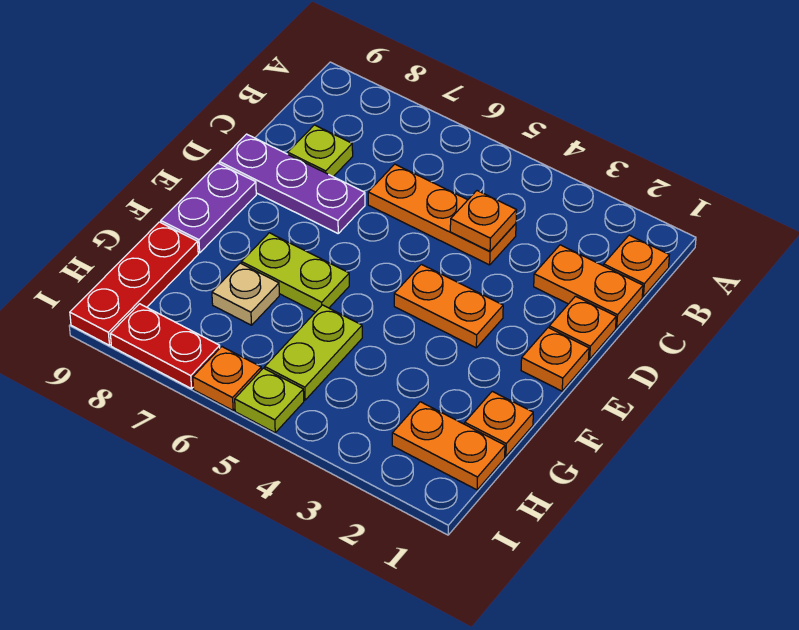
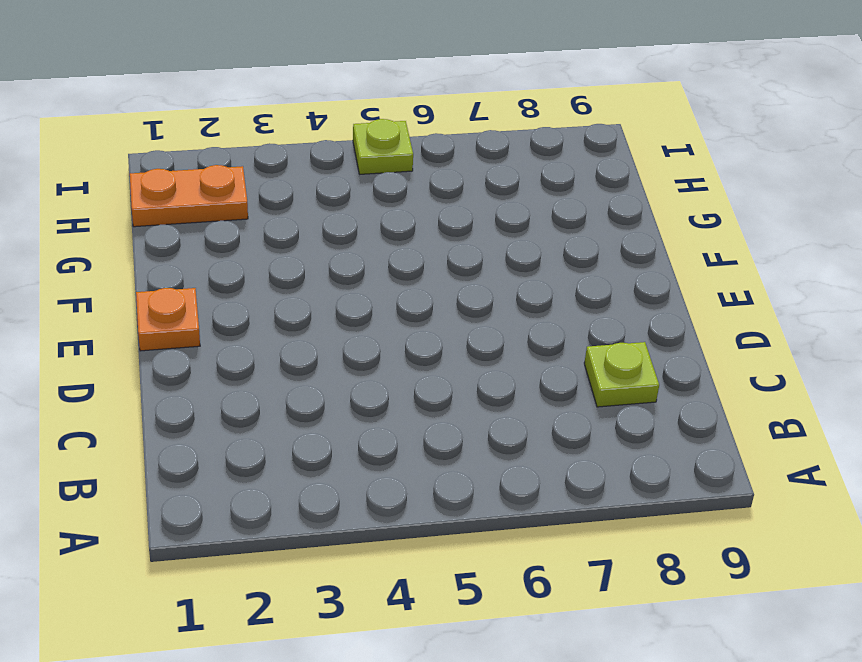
none -> orange 1x1 plate [604,235,669,297]
none -> orange 1x2 plate [534,245,643,328]
none -> orange 1x3 plate [368,164,516,265]

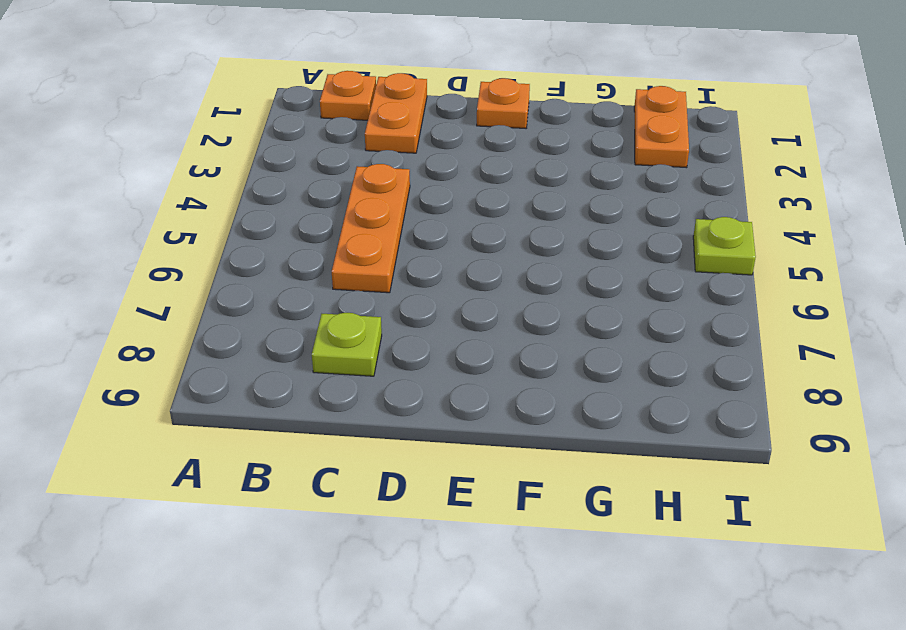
none -> orange 1x1 plate [549,296,616,359]
none -> purple 1x3 plate [219,134,365,233]
none -> orange 1x2 plate [394,264,503,348]

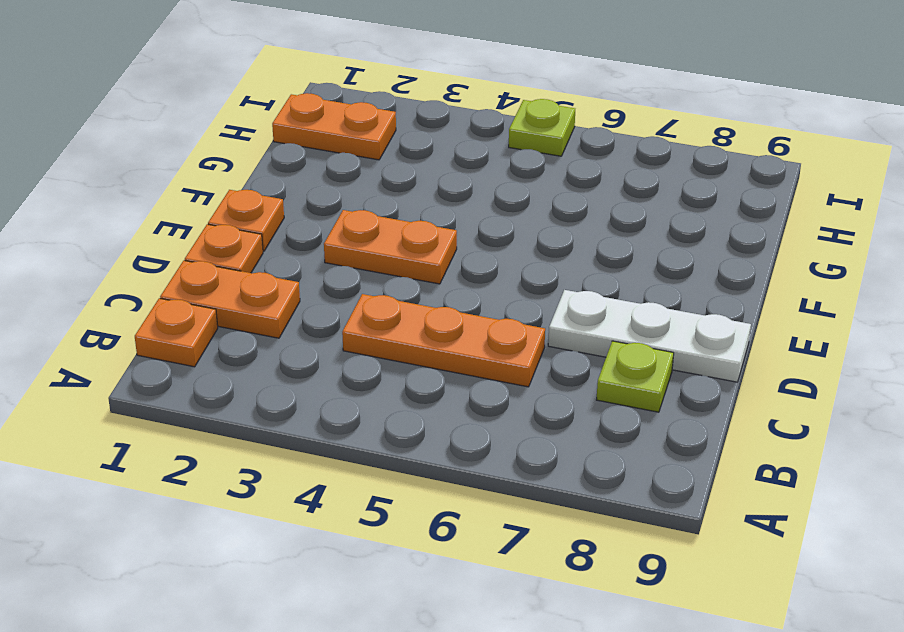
white 1x3 plate [548,290,751,382] -> purple 1x3 plate [219,134,365,233]
none -> purple 1x2 plate [161,163,256,253]
none -> lime 1x2 plate [242,233,349,312]
none -> orange 1x1 plate [465,391,533,456]

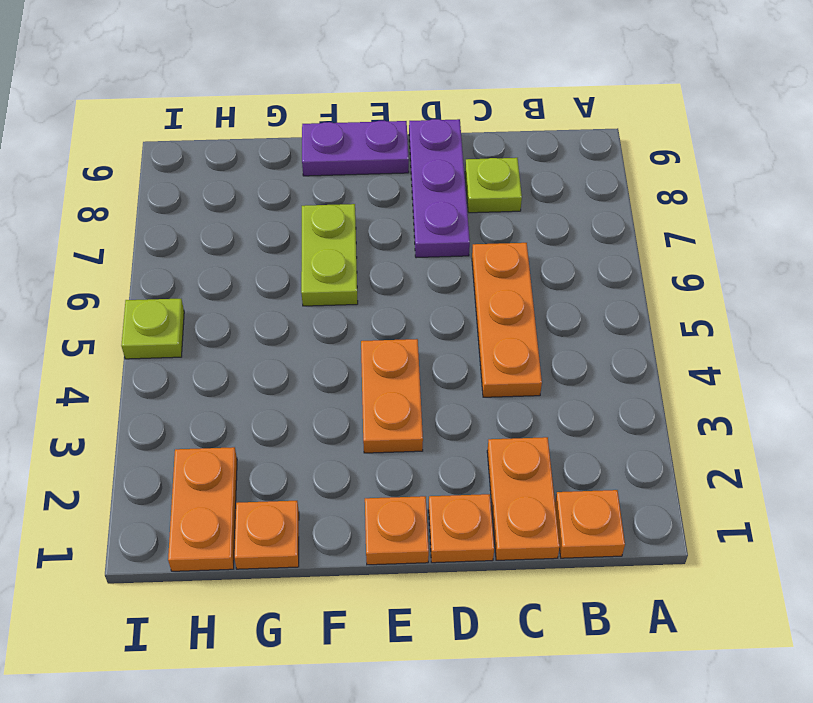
none -> lime 1x2 plate [265,305,362,400]
none -> tan 1x1 plate [212,263,279,325]
none -> red 1x3 plate [70,222,198,345]

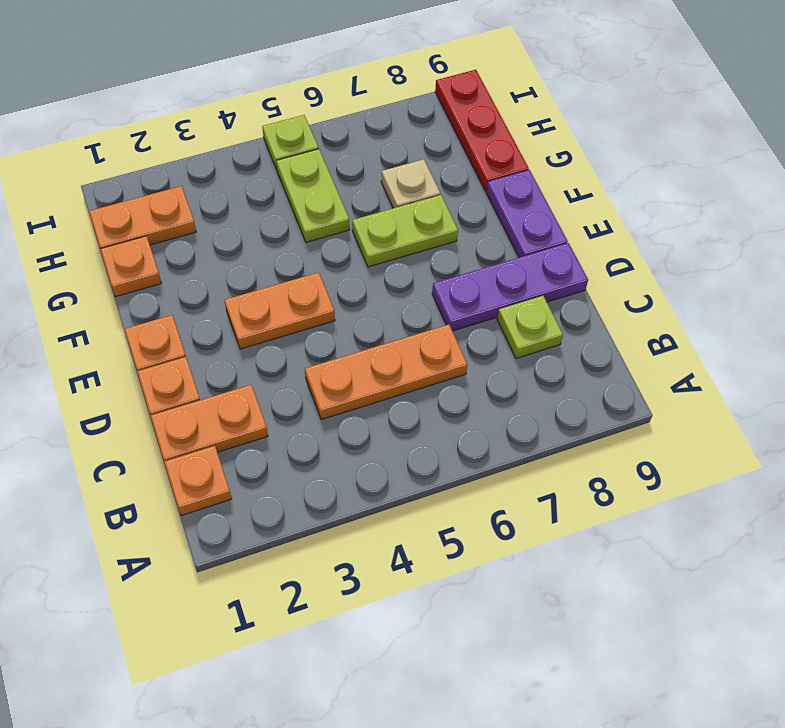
none -> orange 1x1 plate [193,347,261,410]
none -> red 1x2 plate [110,304,220,389]
none -> orange 1x1 plate [450,191,517,251]

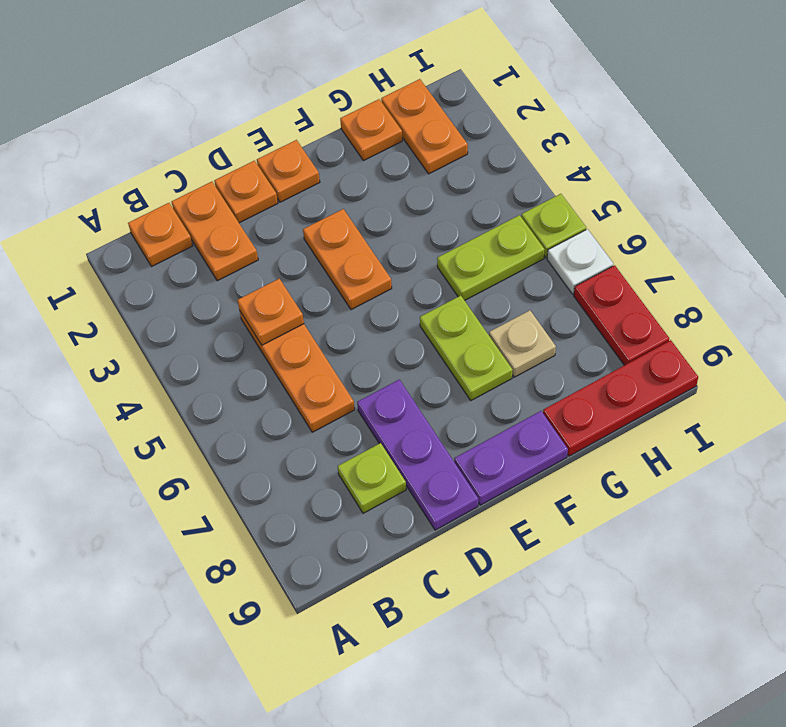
white 1x1 plate [547,229,613,294] -> orange 1x1 plate [193,347,261,410]

